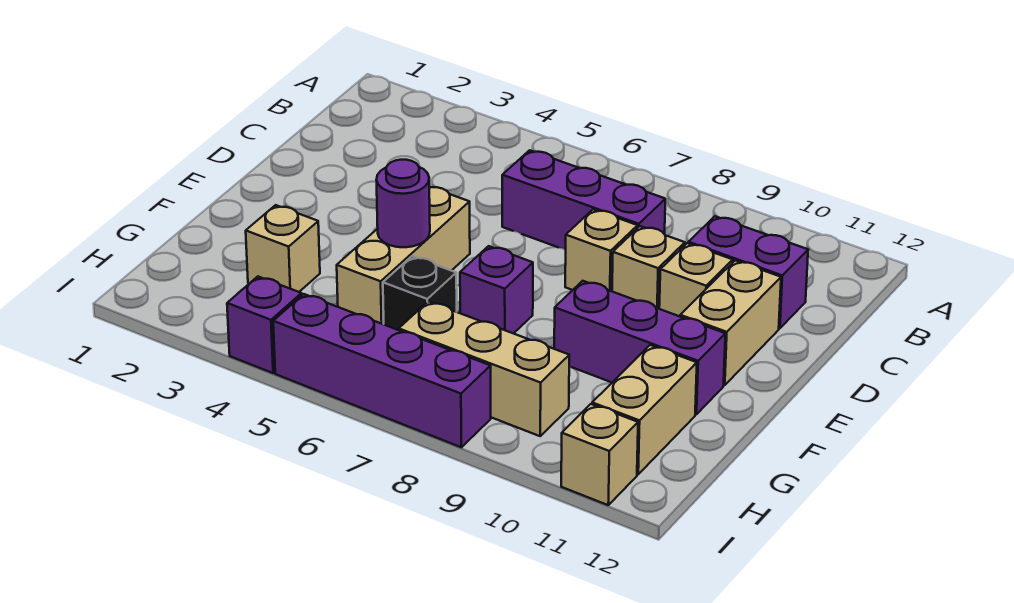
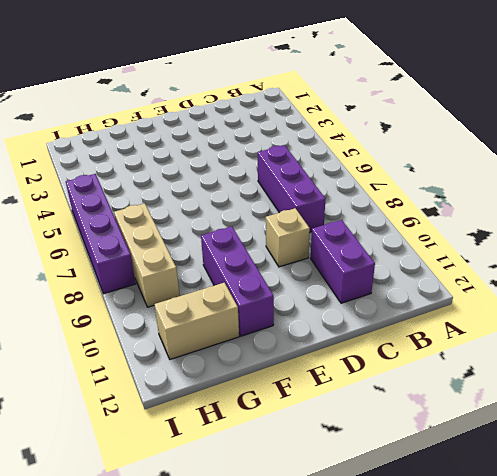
none -> tan 1x1 brick [565,209,638,291]
none -> tan 1x1 brick [659,243,733,316]
none -> tan 1x2 brick [680,260,781,385]

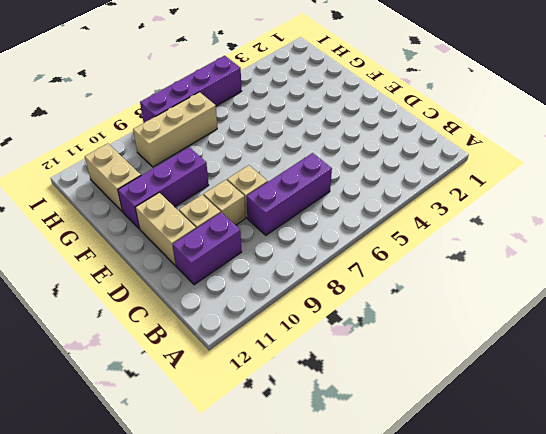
none -> tan 1x3 brick [337,187,470,324]
none -> purple 1x1 brick [460,246,533,334]
none -> tan 1x1 brick [246,205,320,292]

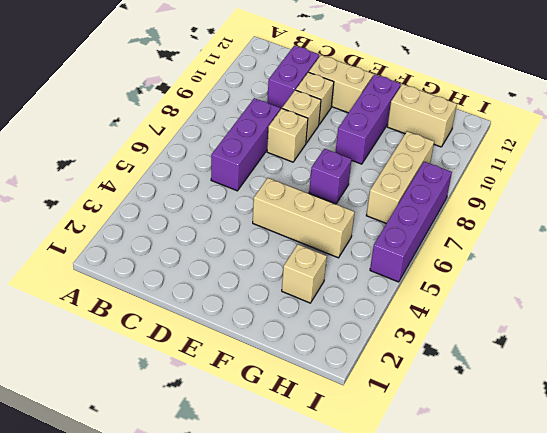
none -> black 1x1 brick [383,256,457,330]
none -> purple 1x1 brick [227,277,302,373]
none -> tan 1x1 brick [561,404,638,505]

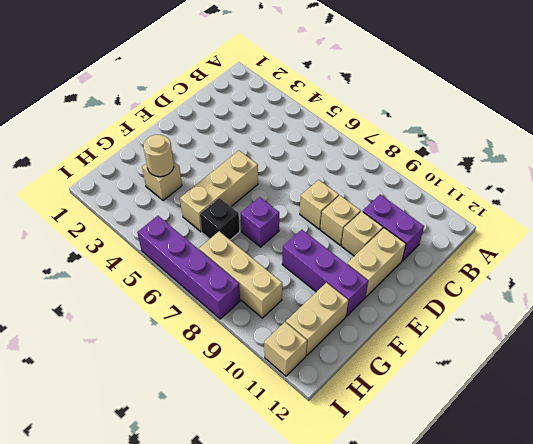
tan 1x1 round brick [144,135,174,177] -> none
none -> purple 1x3 brick [502,150,665,250]
none -> purple 1x1 brick [227,277,302,373]
none -> purple 1x1 round brick [376,160,430,247]

